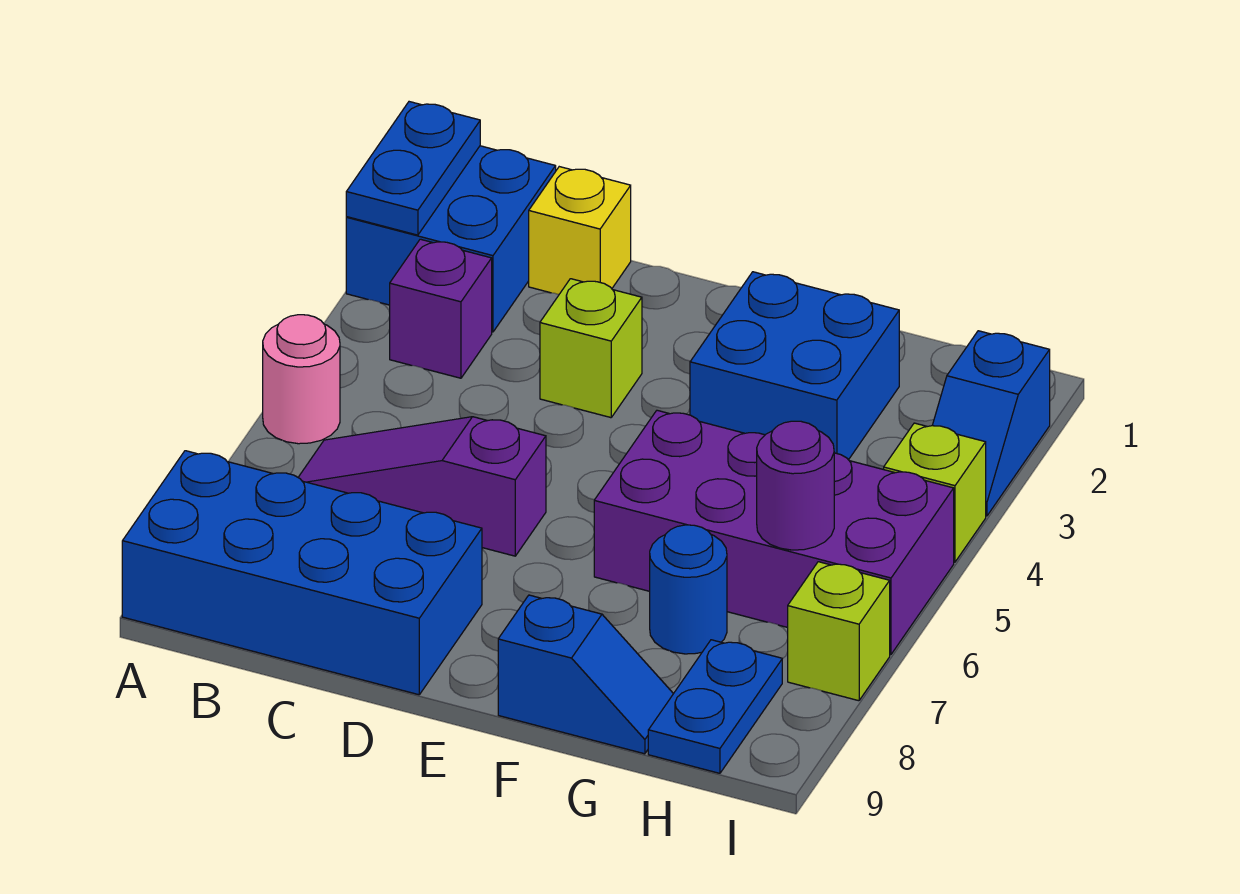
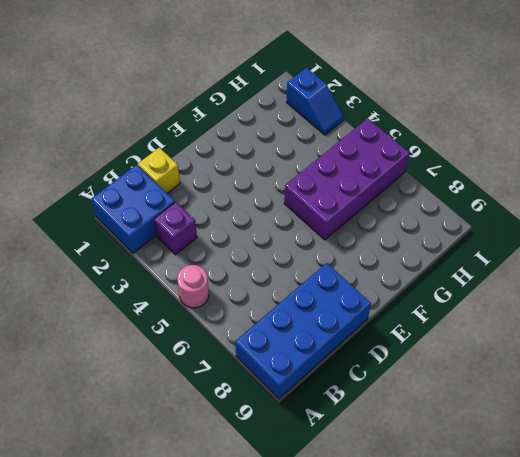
none -> purple 1x3 slope [298,417,546,556]
none -> lime 1x1 brick [540,279,642,418]
none -> blue 2x2 brick [690,272,899,460]

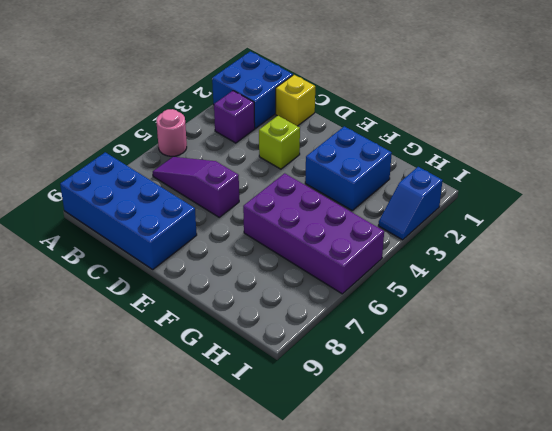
none -> blue 1x2 slope [498,595,673,754]
none -> blue 1x1 round brick [650,525,727,654]
none -> blue 1x2 plate [648,640,782,773]

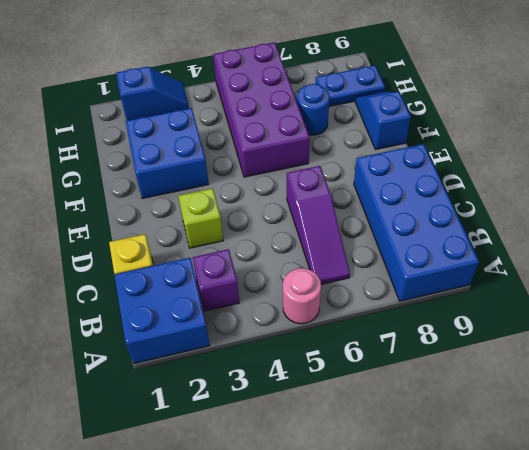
none -> lime 1x1 brick [884,423,986,562]
none -> lime 1x1 brick [788,562,890,701]
none -> blue 1x2 plate [346,102,480,235]

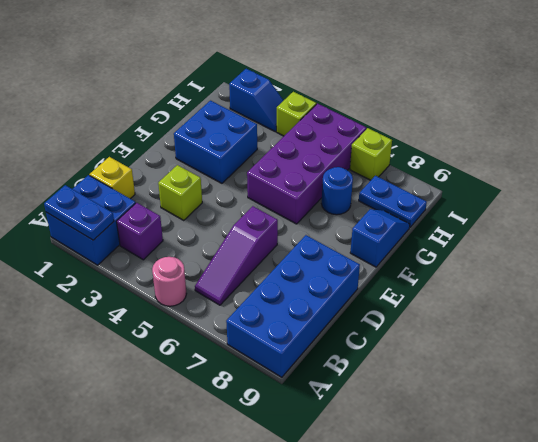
none -> purple 1x1 round brick [757,421,834,550]

